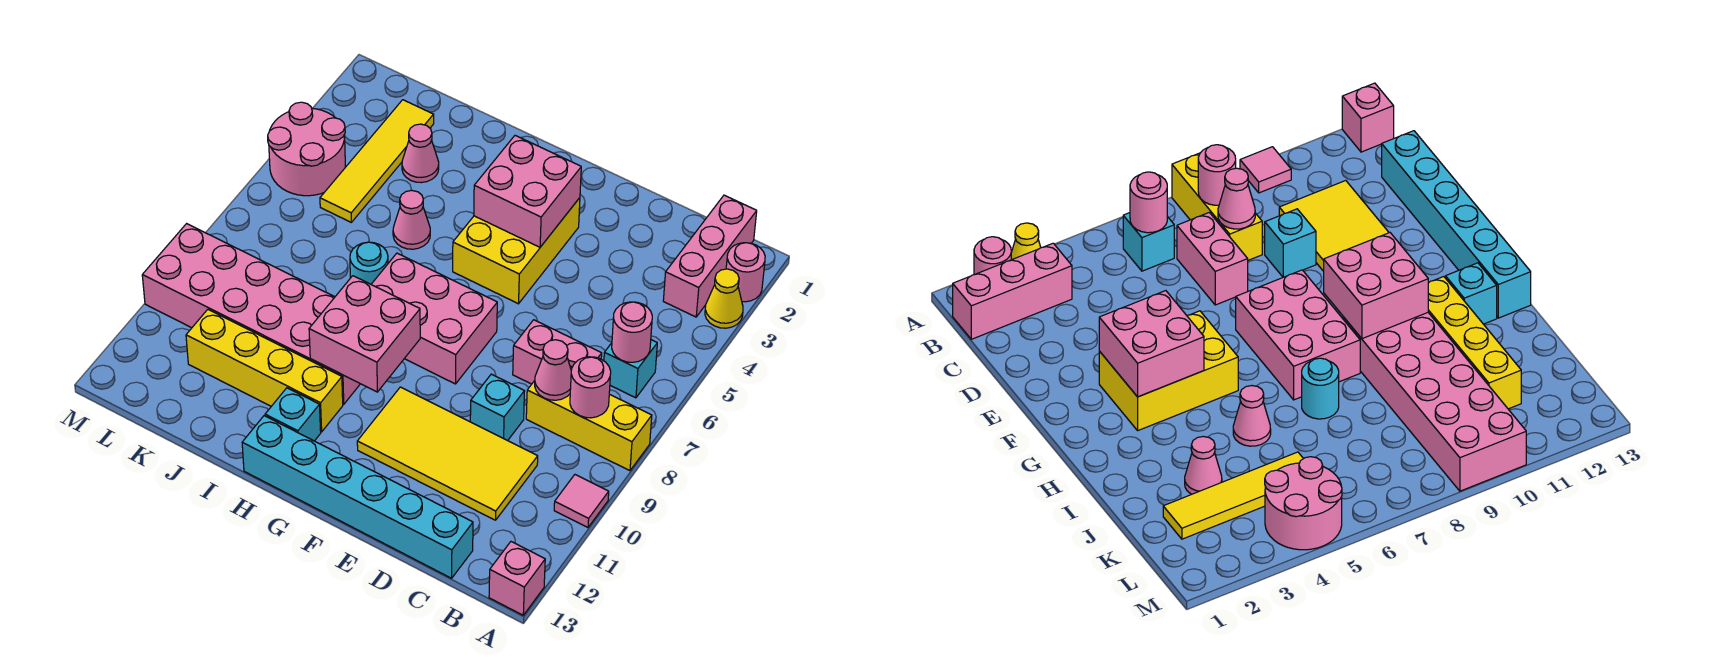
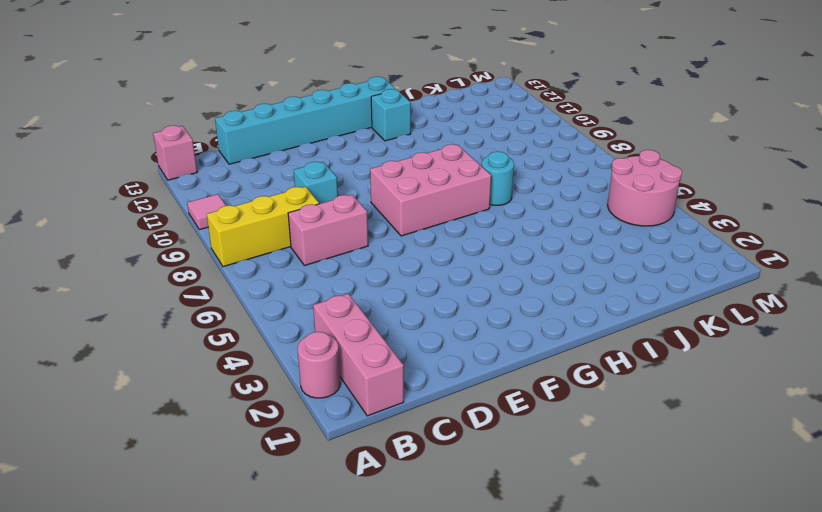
none -> yellow 1x1 cone [705,269,743,328]
none -> cyan 1x1 brick [604,340,657,398]
none -> yellow 2x4 tile [357,387,538,520]

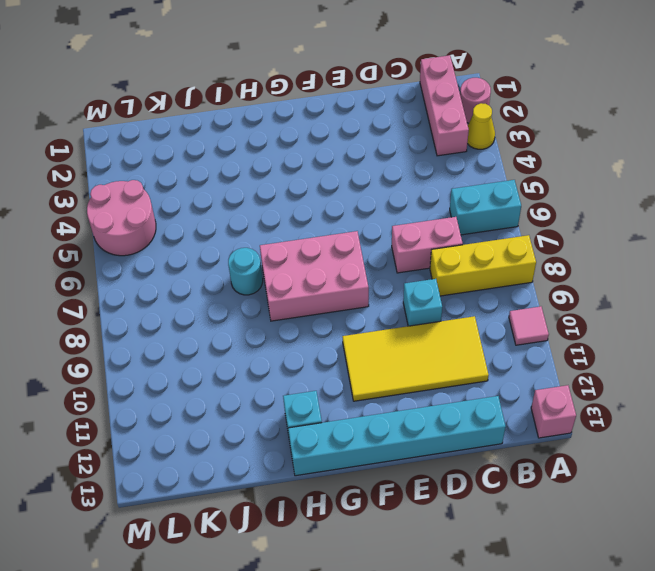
cyan 1x2 brick [450,180,521,235] -> cyan 1x1 brick [604,340,657,398]
none -> yellow 2x3 brick [453,198,580,304]
none -> pink 2x6 brick [142,224,360,404]
none -> yellow 1x4 brick [186,310,343,432]

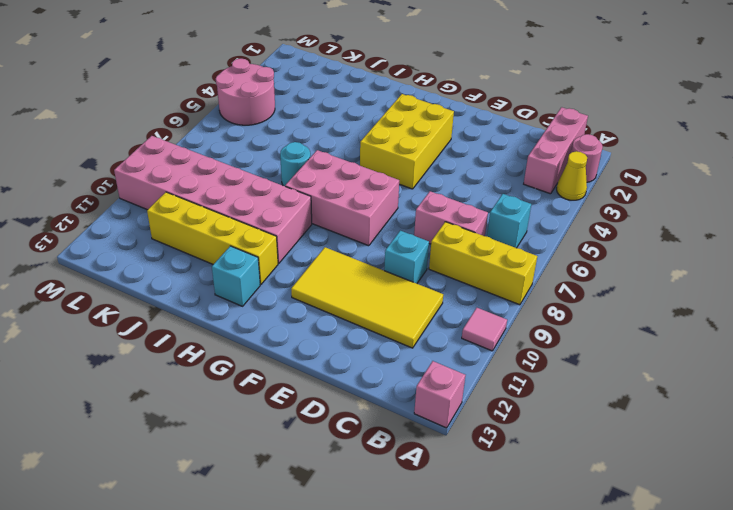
none -> cyan 1x6 brick [242,416,473,578]
none -> pink 1x1 cone [393,190,430,249]
none -> pink 1x1 cone [402,124,439,183]

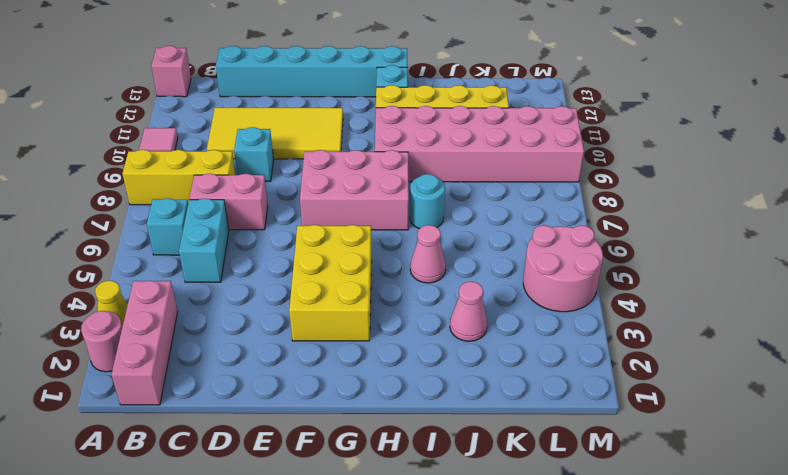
cyan 1x2 brick [179,198,229,282] -> none
none -> yellow 1x4 tile [320,100,434,222]
none -> pink 1x1 round brick [612,302,652,362]
none -> pink 1x1 round brick [570,357,611,418]

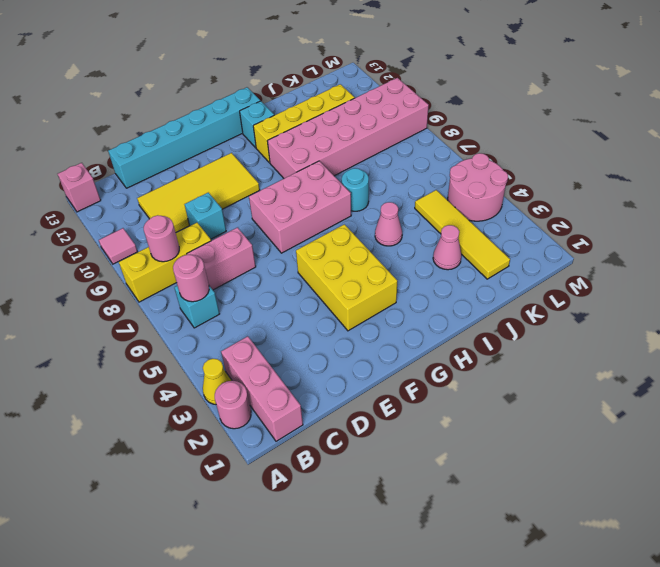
none -> pink 1x1 cone [535,340,571,400]
none -> pink 2x2 brick [474,136,581,247]
none -> pink 2x2 brick [309,276,420,392]

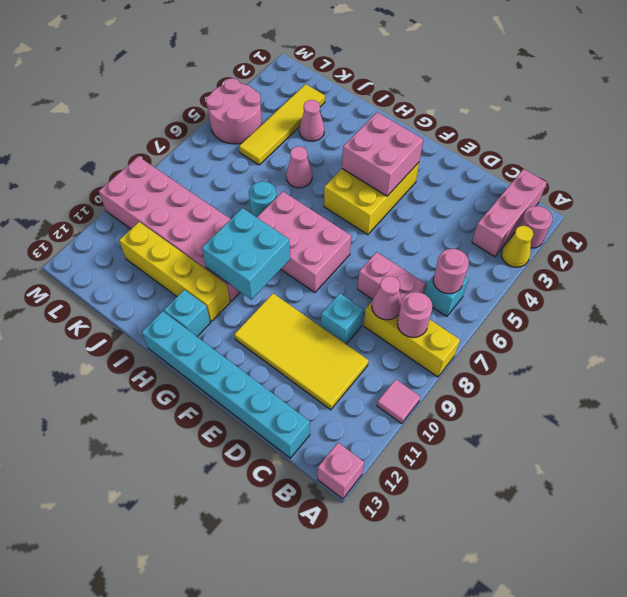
cyan 2x2 brick [202,208,290,300] -> pink 2x2 brick [309,276,420,392]

